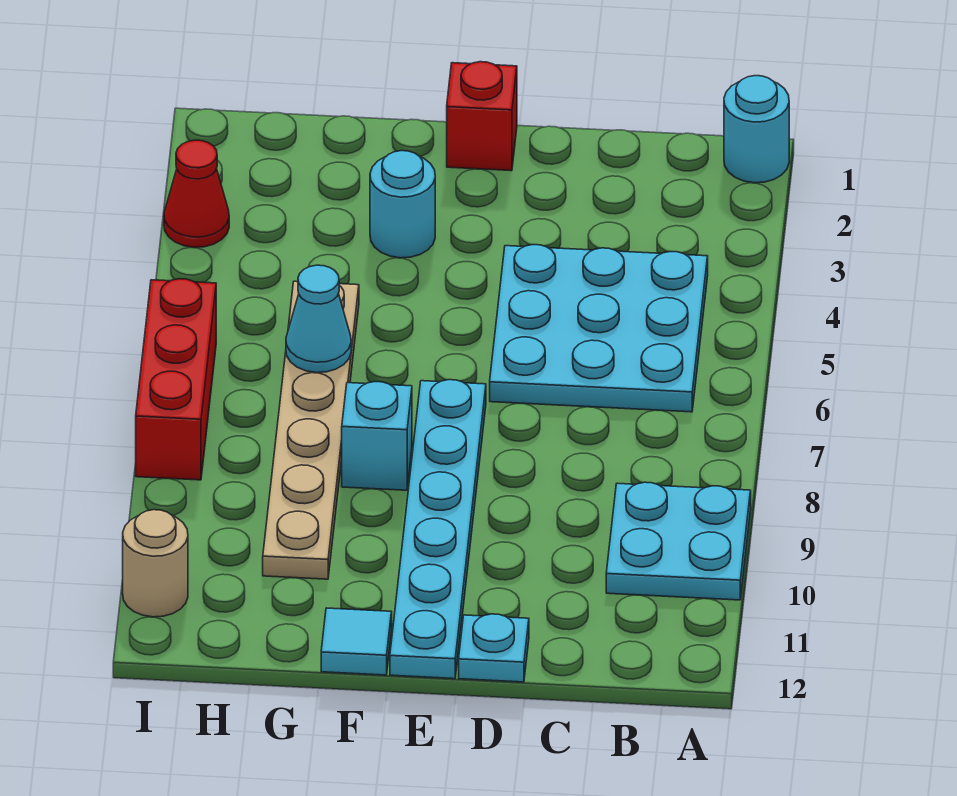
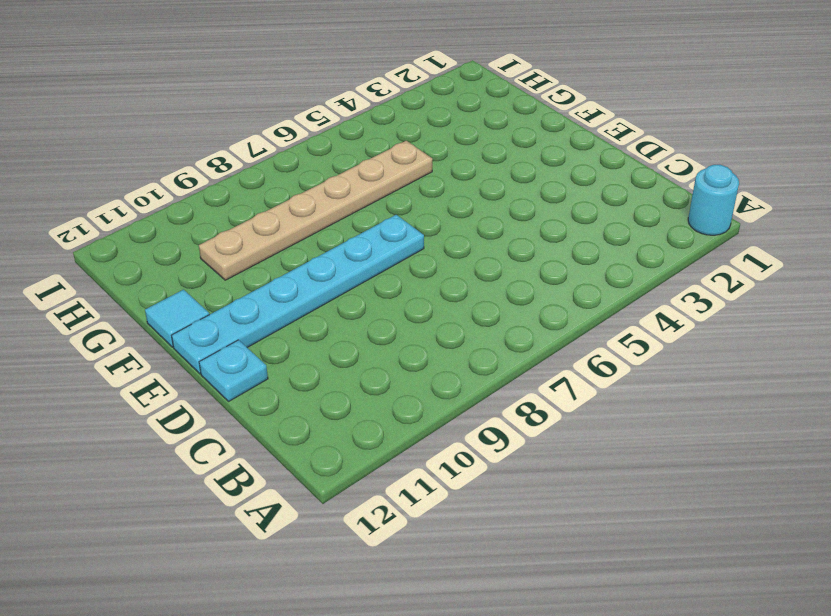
none -> cyan 2x2 plate [606,482,751,600]
none -> cyan 3x3 plate [490,245,708,412]
none -> red 1x1 brick [447,62,517,171]

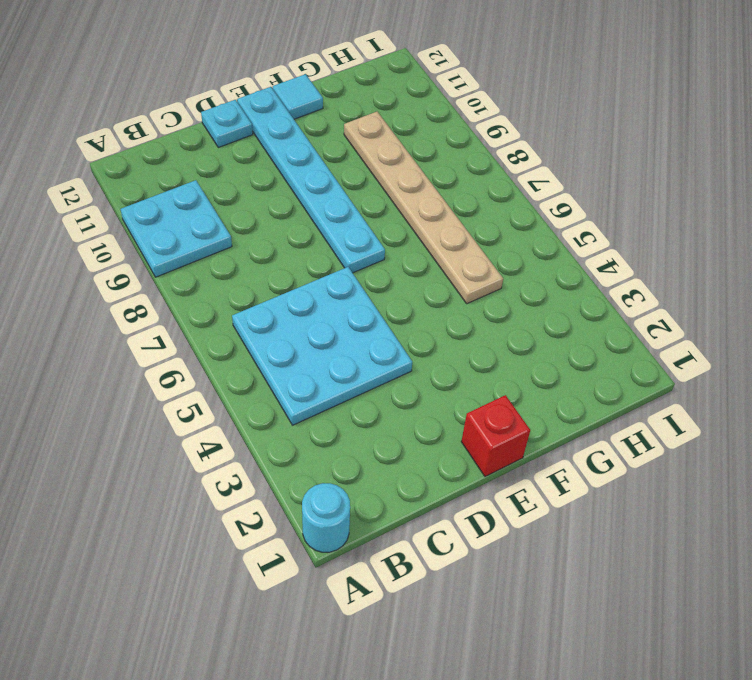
none -> cyan 1x1 round brick [370,151,435,258]
none -> cyan 1x1 brick [342,382,412,490]
none -> red 1x1 cone [164,140,229,247]

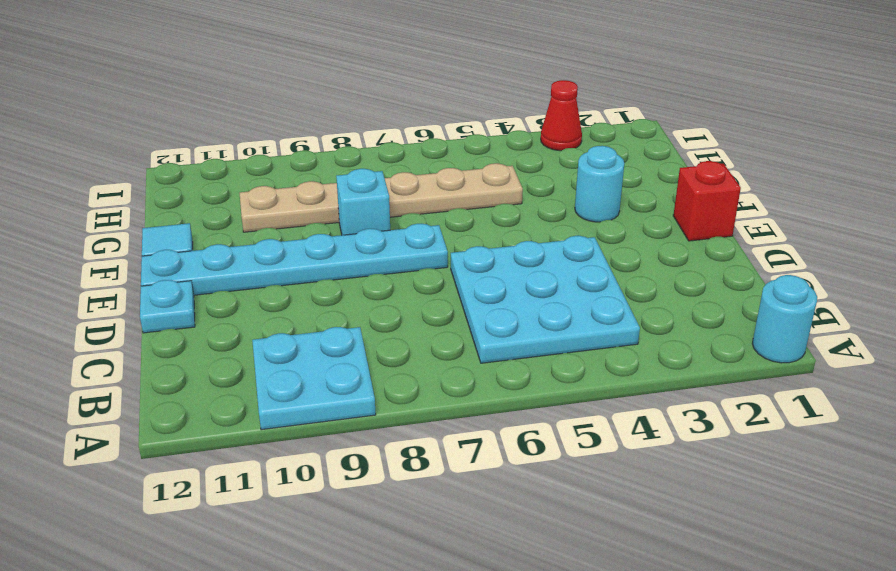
none -> red 1x3 brick [136,279,216,480]
none -> tan 1x1 round brick [123,510,188,617]
none -> cyan 1x1 cone [286,265,351,373]

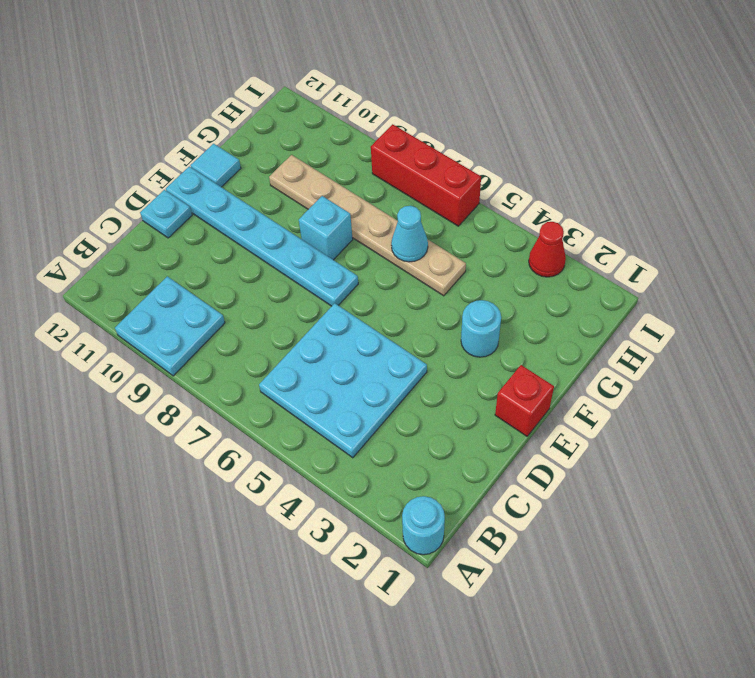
none -> tan 1x1 round brick [123,510,188,617]

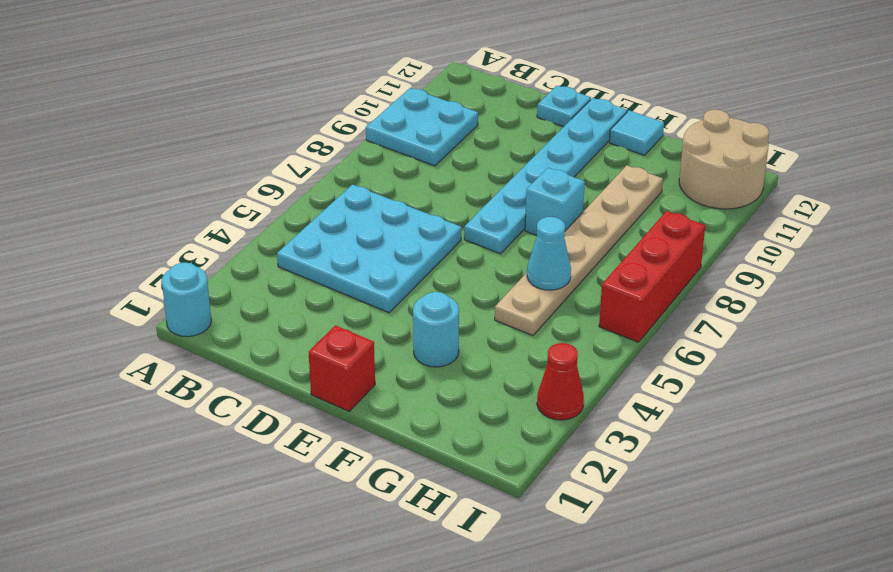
tan 2x2 round brick [679,110,769,209] -> tan 1x1 round brick [123,510,188,617]

